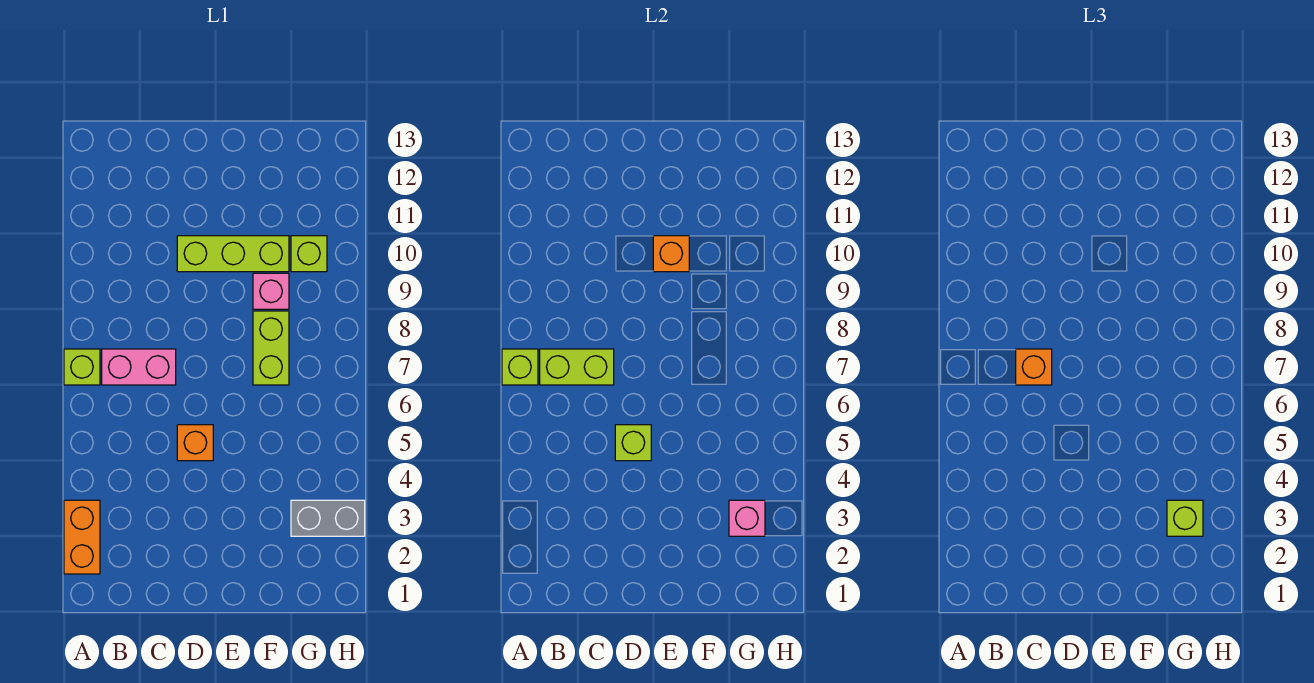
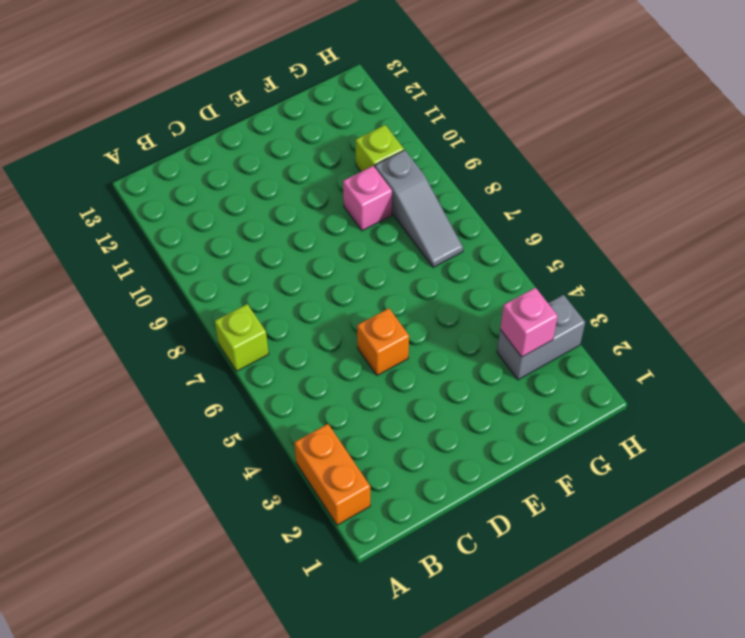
grey 1x3 slope [375,150,463,267] -> none
none -> pink 1x2 brick [102,349,176,385]
none -> lime 1x3 brick [177,236,289,272]
none -> lime 1x2 brick [253,311,289,385]

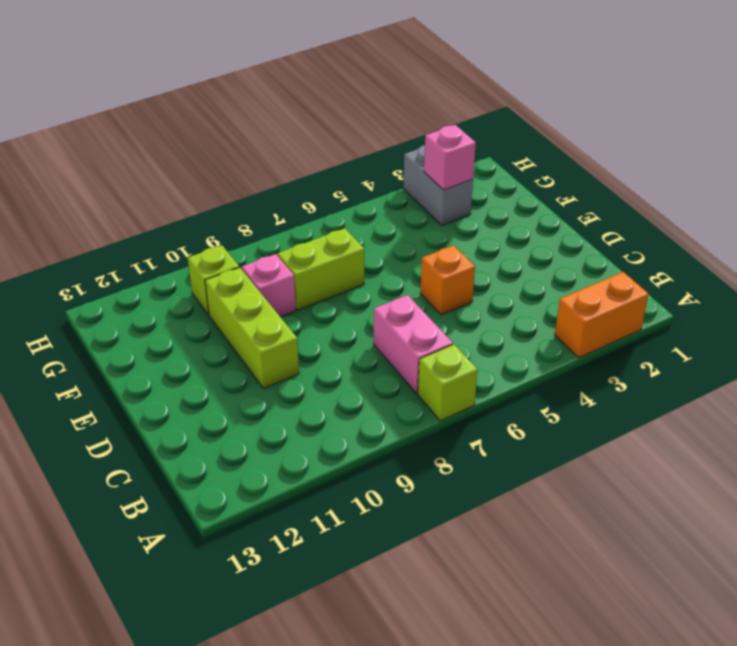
none -> lime 1x1 brick [502,349,538,385]
none -> lime 1x2 brick [540,349,614,385]
none -> lime 1x1 brick [615,425,651,461]

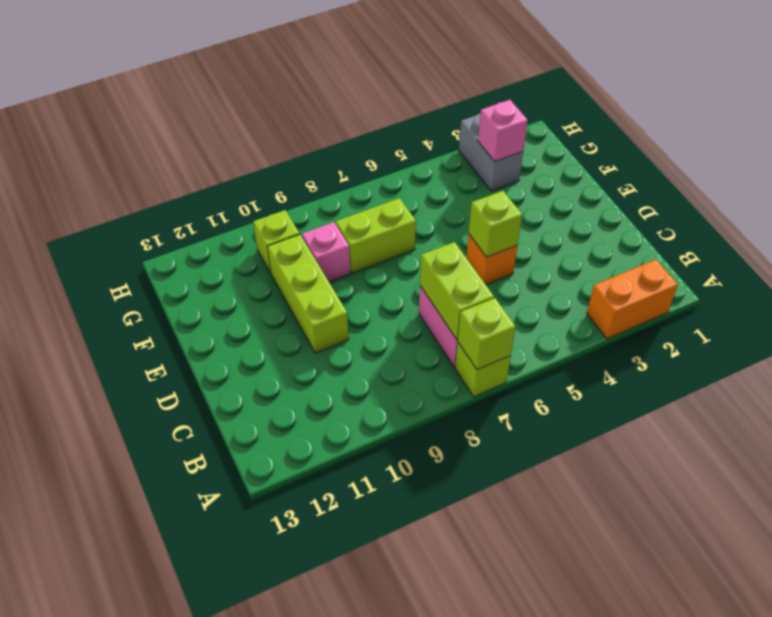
none -> orange 1x1 brick [653,236,689,272]
none -> orange 1x1 brick [1016,349,1052,385]
none -> lime 1x1 brick [1167,500,1203,536]

